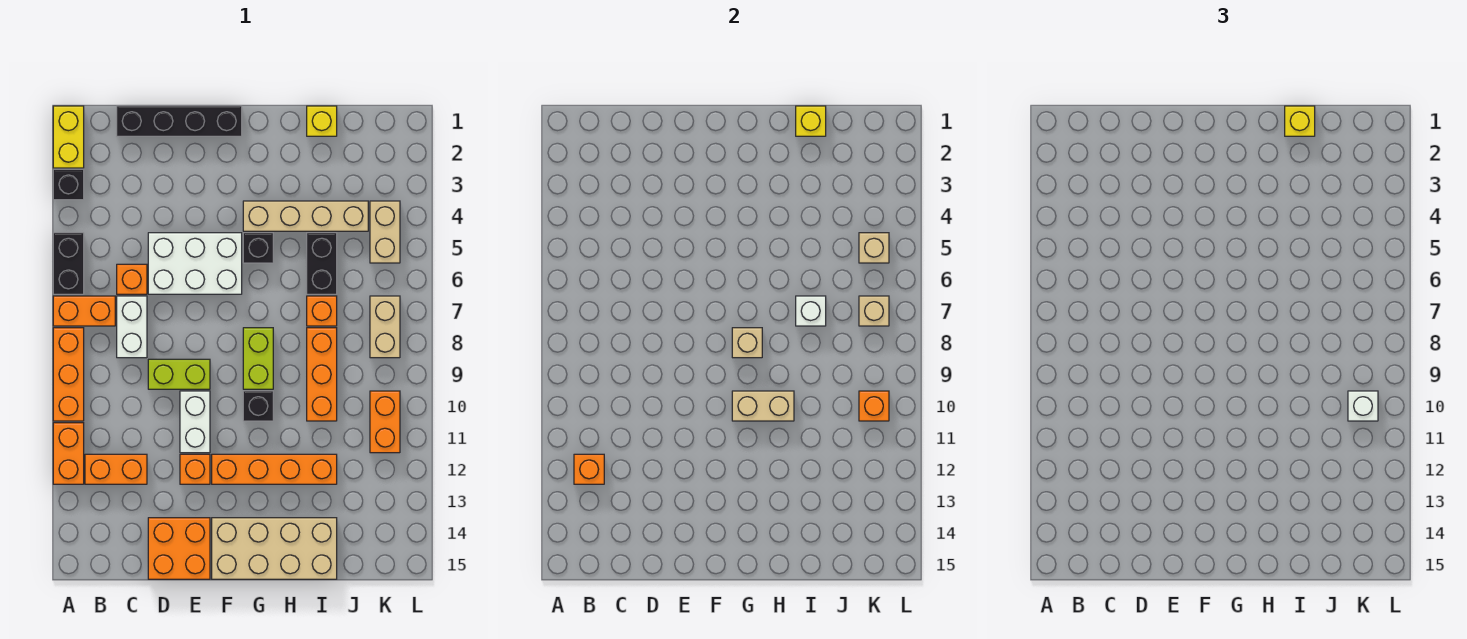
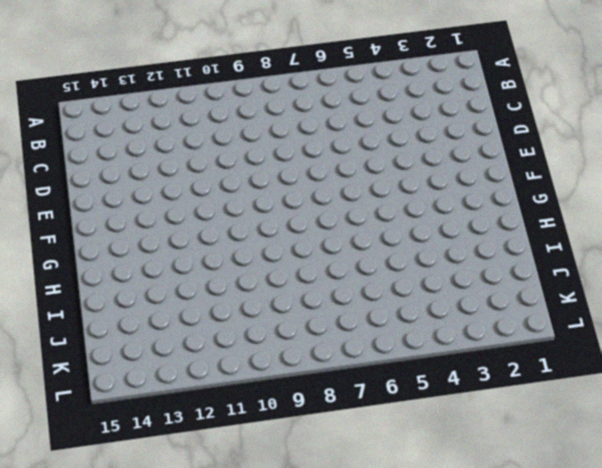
none -> yellow 1x2 brick [53,106,84,168]
none -> black 1x1 brick [53,169,84,200]
none -> black 1x2 brick [53,233,84,294]
none -> orange 1x2 brick [53,296,115,326]

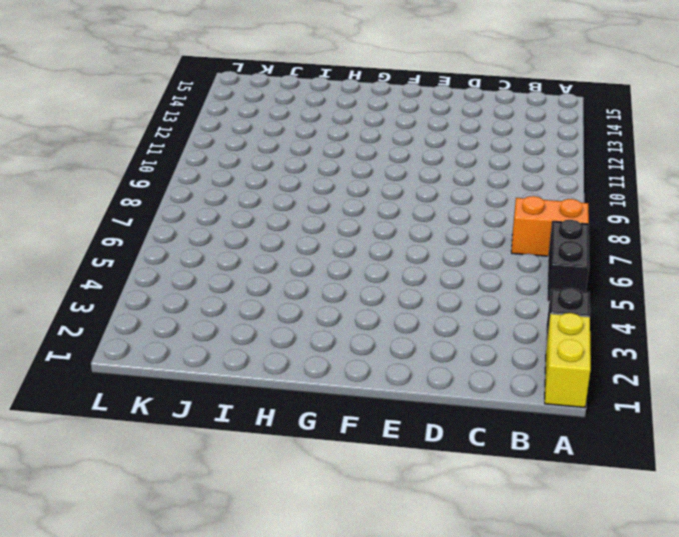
none -> orange 1x3 brick [53,328,84,421]
none -> orange 1x2 brick [53,423,84,484]
none -> orange 1x2 brick [85,454,147,484]
none -> black 1x4 brick [117,106,242,136]

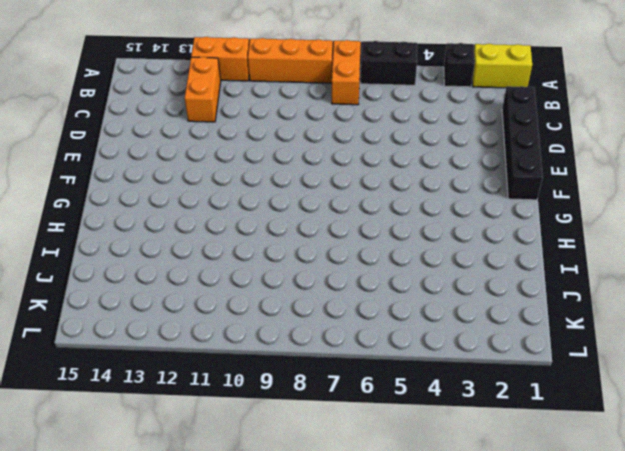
none -> orange 1x1 brick [117,264,147,294]
none -> white 1x2 brick [117,296,147,358]
none -> white 2x3 brick [148,233,242,294]
none -> lime 1x2 brick [148,359,210,389]

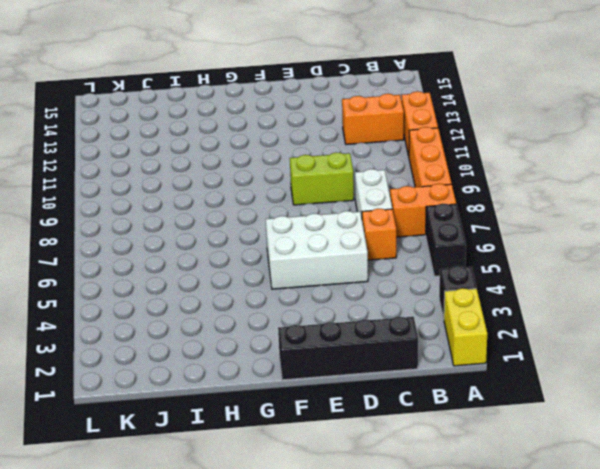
none -> orange 2x2 brick [148,518,210,579]
none -> white 1x2 brick [180,391,210,453]
none -> orange 1x1 brick [180,454,210,484]
none -> orange 1x4 brick [212,454,337,484]

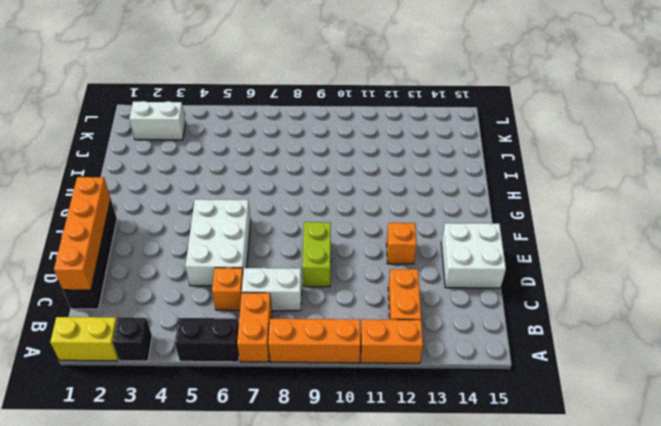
orange 1x4 brick [54,177,111,290] -> orange 1x4 brick moved to [212,454,337,484]
white 2x2 brick [441,223,506,288] -> orange 2x2 brick [148,518,210,579]
white 1x2 brick [129,101,186,140] -> white 1x2 brick moved to [180,391,210,453]
none -> tan 2x4 brick [212,518,337,579]
none -> tan 1x4 brick [243,201,368,231]
none -> black 1x1 brick [243,233,273,263]
none -> lime 1x2 brick [243,328,273,389]

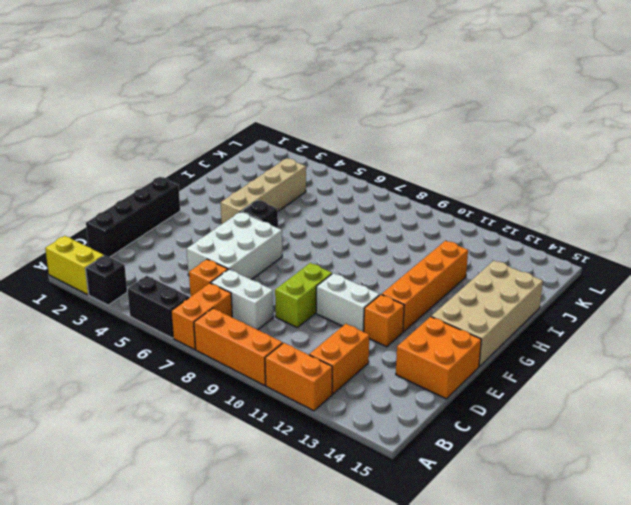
none -> lime 1x2 brick [243,328,273,389]
none -> black 1x1 brick [243,391,273,421]
none -> yellow 1x1 brick [307,106,337,136]
none -> black 1x2 brick [307,233,337,294]

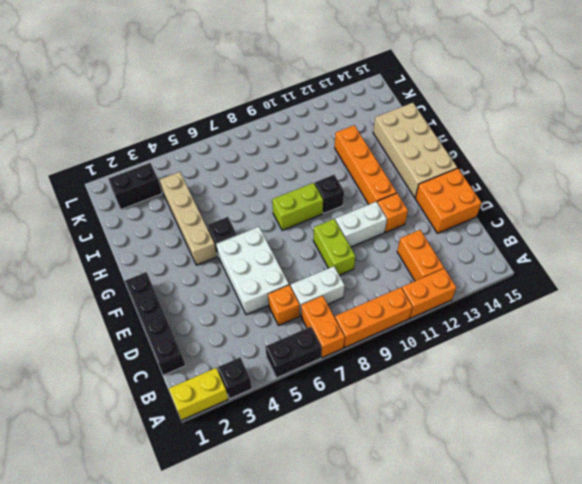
black 1x2 brick [109,163,162,209] -> black 1x2 brick moved to [307,233,337,294]
none -> yellow 1x1 brick [307,106,337,136]
none -> orange 1x1 brick [307,296,337,326]
none -> orange 1x3 brick [307,328,337,421]
none -> tan 1x2 brick [370,201,400,263]

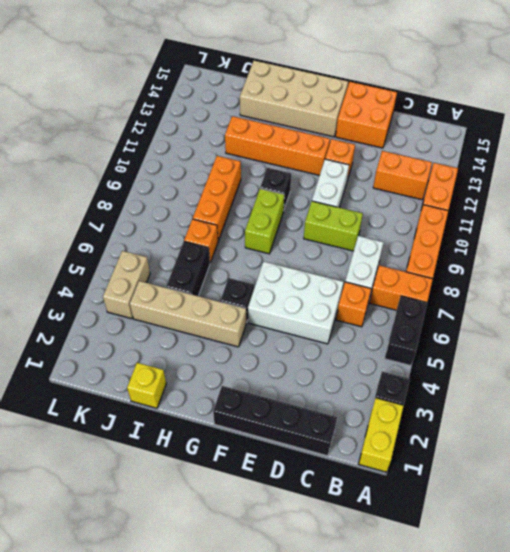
none -> tan 1x2 brick [370,296,400,358]
none -> orange 1x2 brick [370,391,400,453]
none -> orange 1x1 brick [574,454,604,484]
none -> tan 1x1 brick [732,328,762,358]

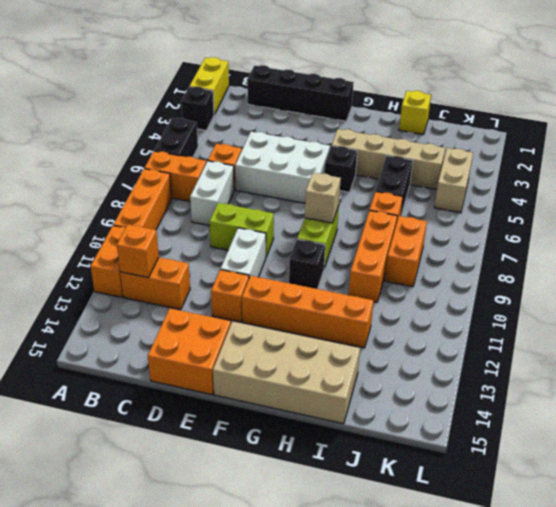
orange 1x2 brick [385,216,427,287] -> orange 1x2 brick moved to [370,391,400,453]
none -> tan 1x2 brick [370,296,400,358]
none -> tan 1x2 brick [732,391,794,421]
none -> yellow 1x1 brick [796,106,826,136]
none -> white 1x1 brick [796,296,826,326]

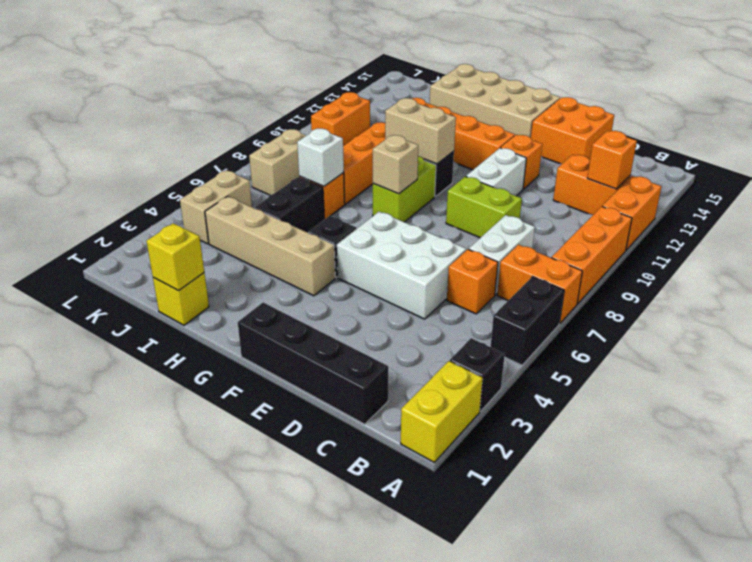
none -> tan 1x1 brick [859,233,889,263]
none -> tan 1x1 brick [859,296,889,326]
none -> orange 1x1 brick [859,391,889,421]
none -> yellow 1x1 brick [1285,106,1315,136]

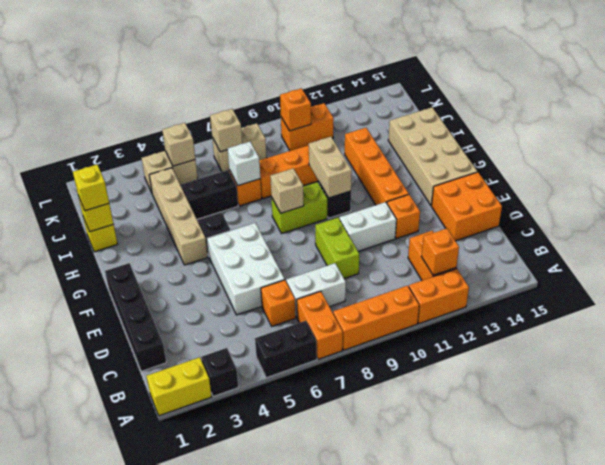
none -> white 1x1 brick [1348,391,1378,421]

